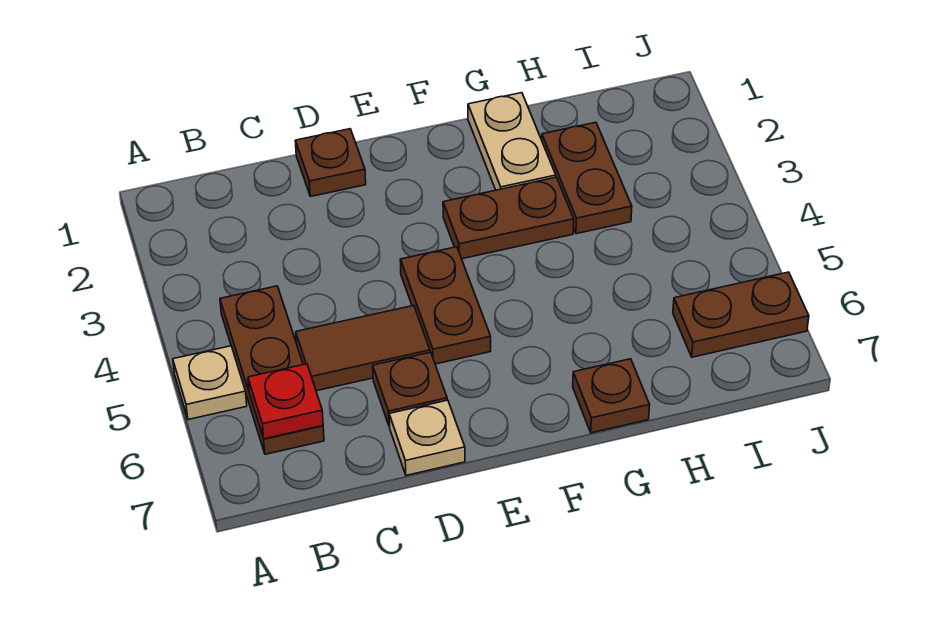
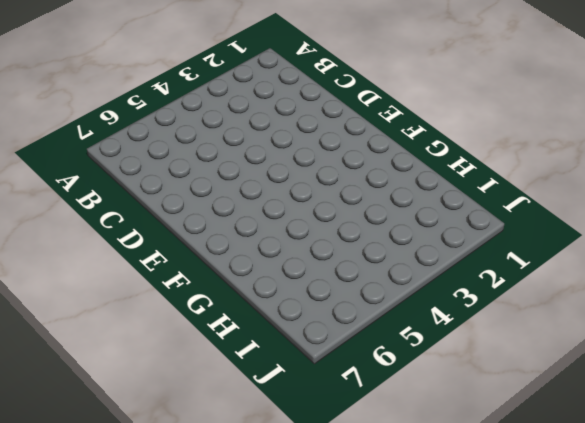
none -> tan 1x1 plate [173,346,247,420]
none -> brown 1x3 plate [220,286,324,454]
none -> brown 1x2 tile [296,306,430,391]

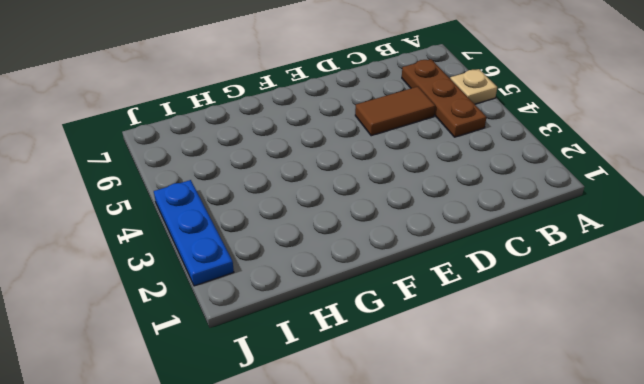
blue 1x3 plate [154,180,234,286] -> none
none -> brown 1x1 plate [295,129,366,197]
none -> brown 1x1 plate [373,352,447,426]
none -> tan 1x1 plate [389,400,465,475]

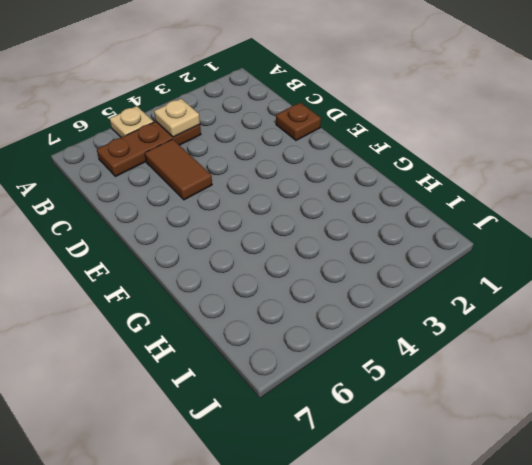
tan 1x1 plate [154,99,200,137] -> tan 1x1 plate moved to [389,400,465,475]
none -> brown 1x1 plate [373,352,447,426]
none -> brown 1x2 plate [400,247,491,364]
none -> brown 1x2 plate [443,177,574,259]

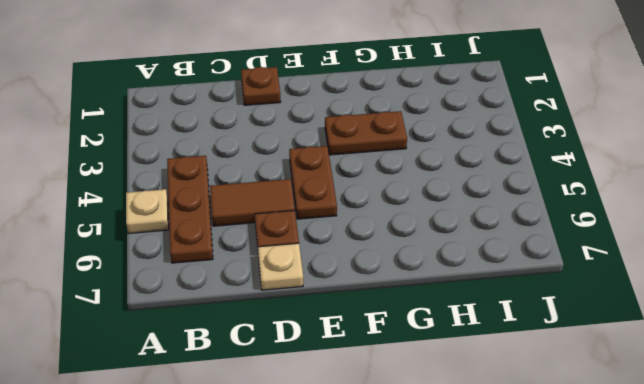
none -> tan 1x2 plate [468,93,556,190]
none -> brown 1x1 plate [573,359,650,433]
none -> brown 1x2 plate [542,122,632,234]

